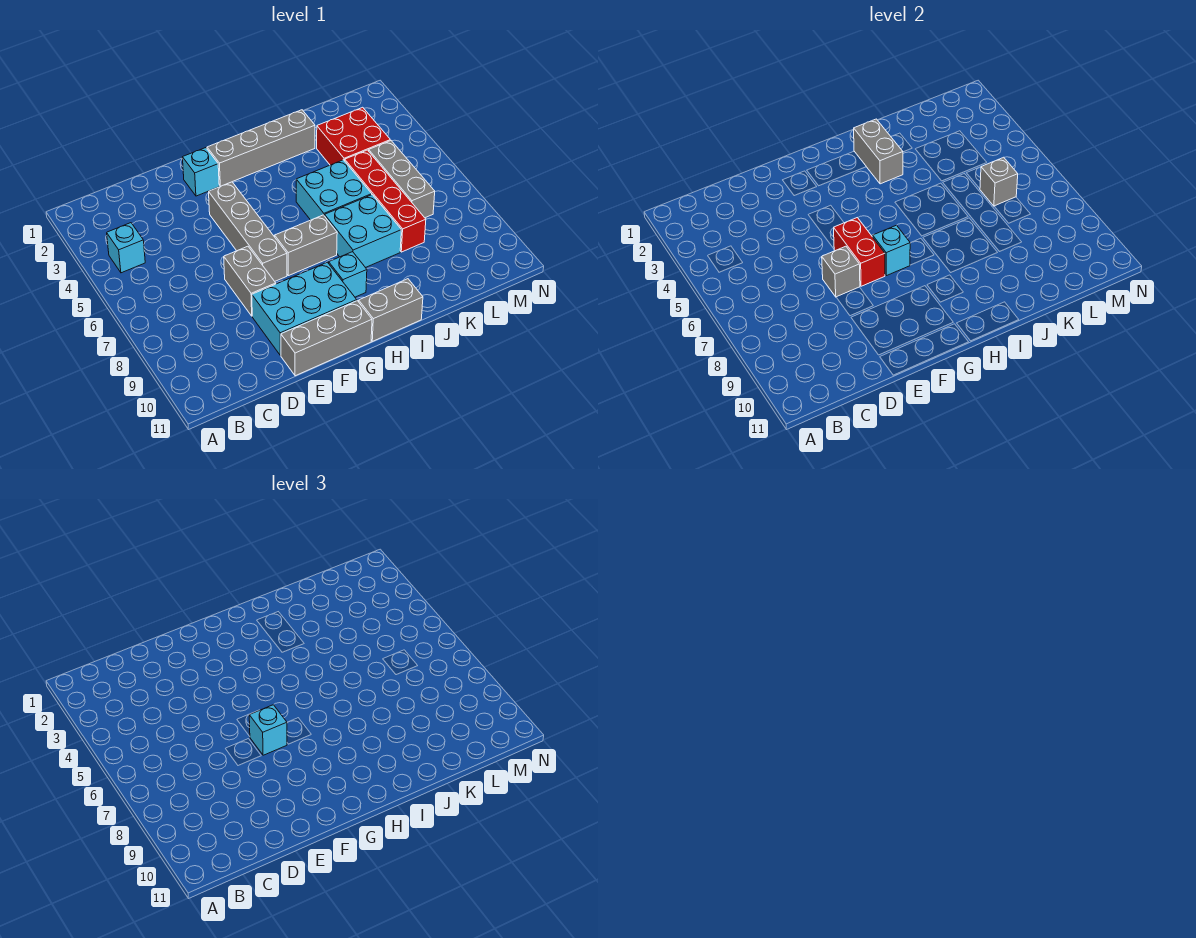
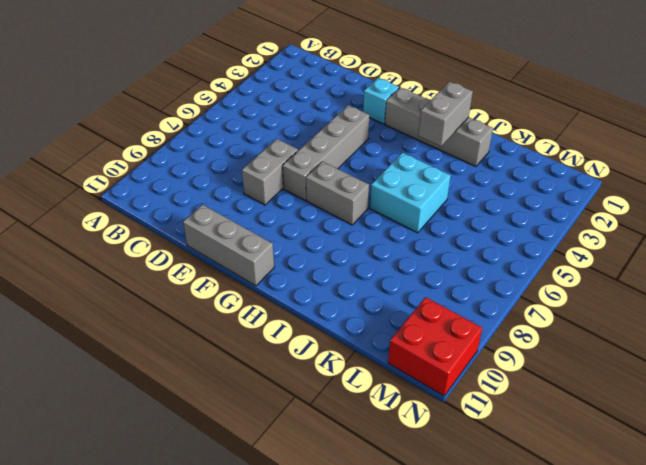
red 2x2 brick [388,297,482,396] -> red 2x2 brick moved to [317,107,390,165]
none -> cyan 1x1 brick [107,223,145,273]
none -> cyan 2x3 brick [252,262,357,356]
none -> cyan 1x1 brick [329,252,367,297]

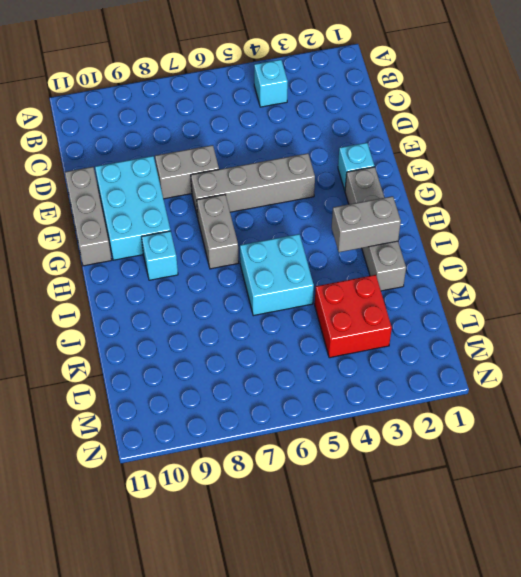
none -> grey 1x2 brick [359,279,423,341]
none -> cyan 2x2 brick [325,195,401,268]
none -> red 1x4 brick [345,150,426,252]

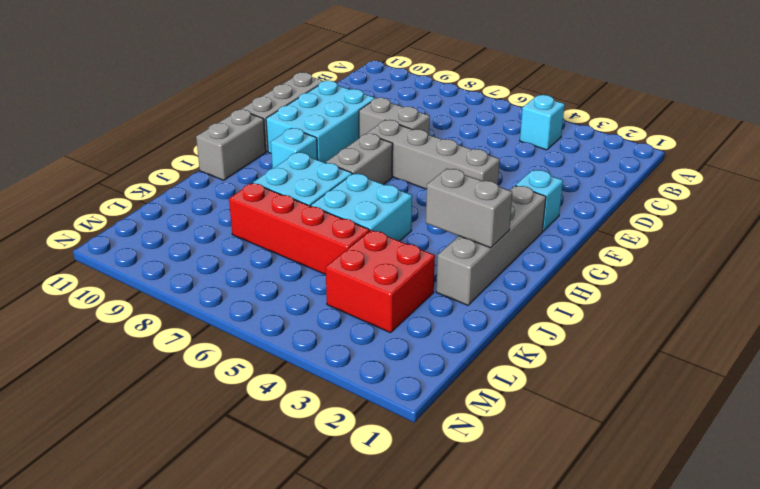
none -> grey 1x3 brick [369,141,435,218]
none -> grey 1x1 brick [822,246,860,297]
none -> red 1x2 brick [834,218,885,286]

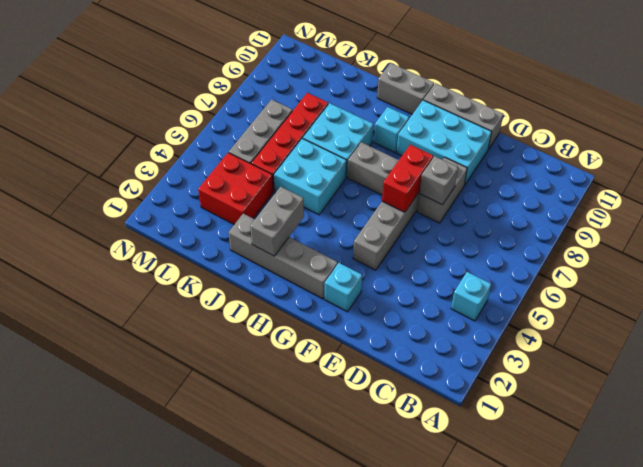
none -> cyan 1x1 brick [873,225,910,276]
none -> grey 1x1 brick [980,157,1018,206]
none -> cyan 1x1 brick [249,705,287,755]

